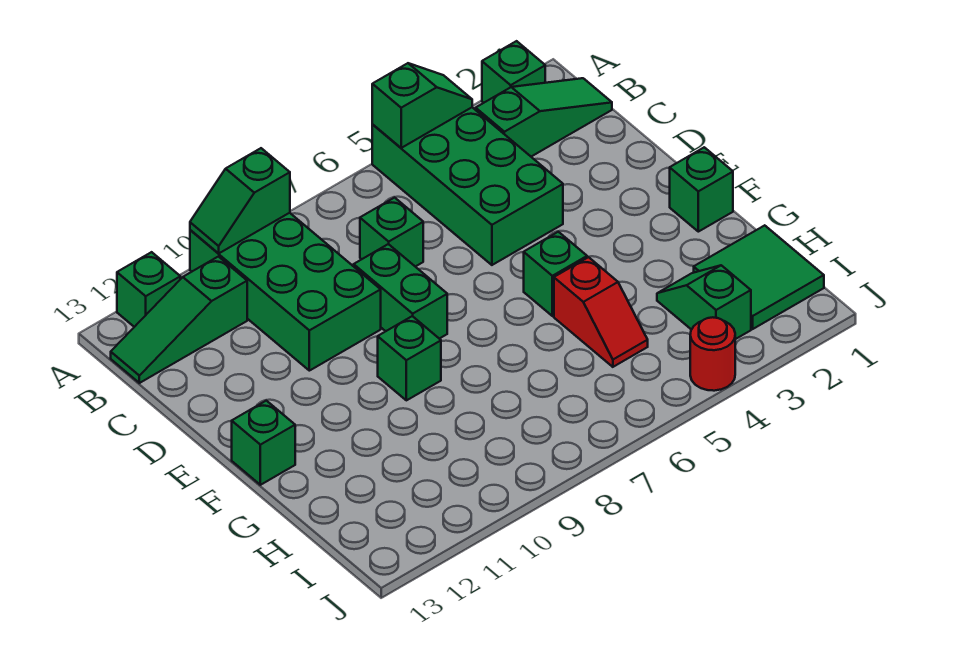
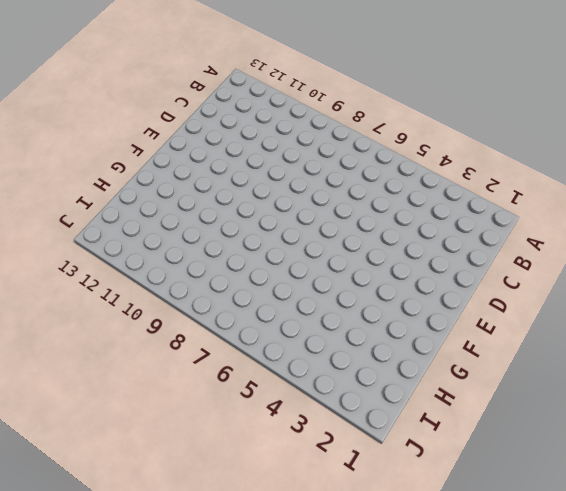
none -> green 1x1 brick [482,41,545,103]
none -> green 2x4 brick [372,107,563,265]
none -> green 2x4 brick [190,213,381,371]

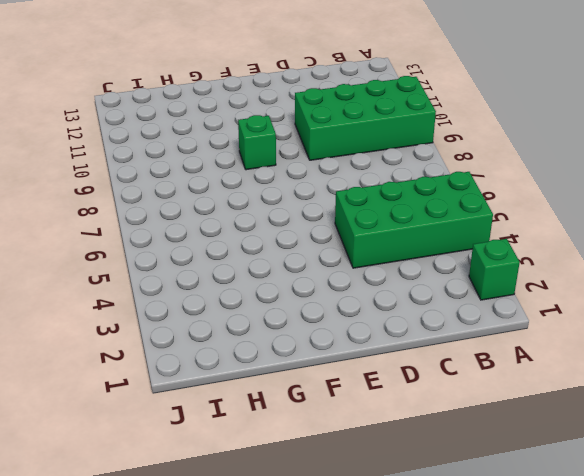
none -> green 1x1 brick [117,252,180,327]
none -> green 1x3 slope [476,78,612,157]
none -> green 1x3 slope [111,257,247,383]

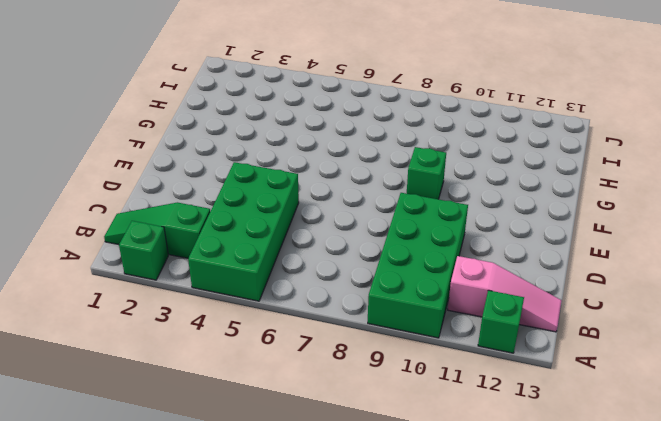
pink 1x3 slope [448,256,562,332] -> green 1x3 slope [111,257,247,383]
none -> green 1x1 brick [360,198,423,267]
none -> green 1x2 brick [354,244,447,339]
none -> green 1x1 brick [670,147,733,232]

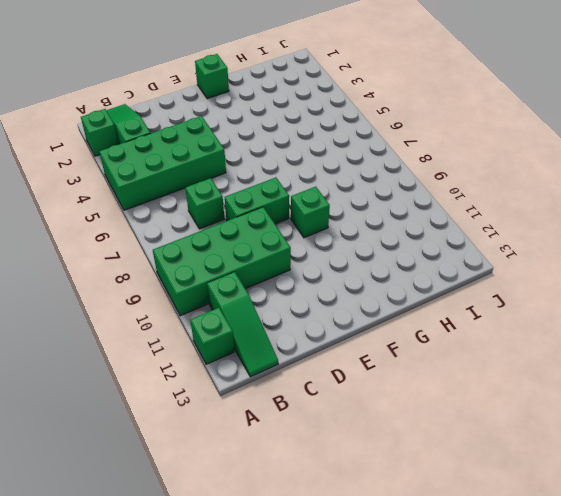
none -> green 1x1 brick [524,232,587,316]
none -> green 1x1 brick [232,401,295,485]
none -> red 1x2 slope [554,257,648,367]

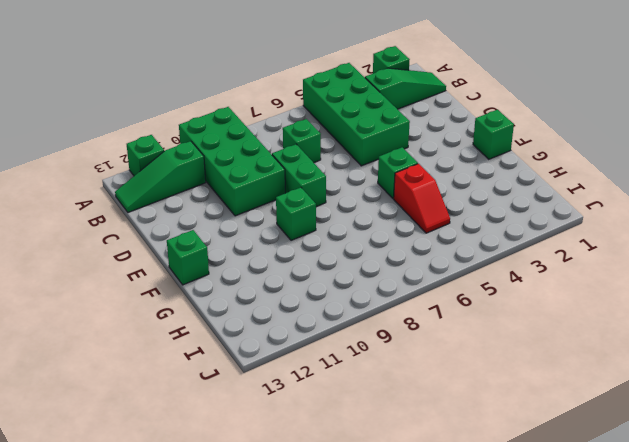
none -> green 2x2 tile [694,225,824,329]
none -> green 1x2 slope [657,265,751,339]
none -> red 1x1 round brick [690,317,735,391]

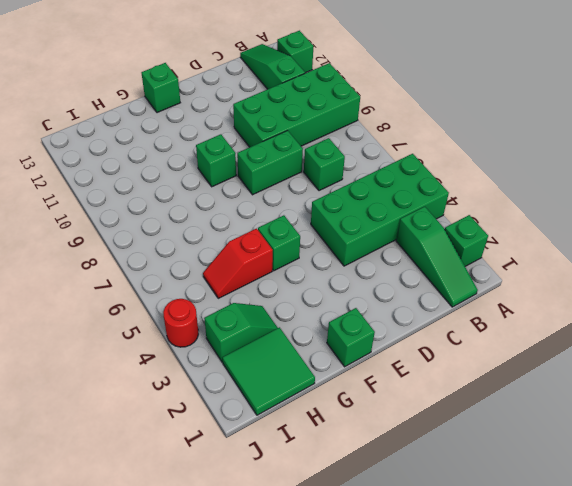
none -> green 1x2 slope [372,63,472,148]
none -> green 1x2 slope [190,148,290,254]

